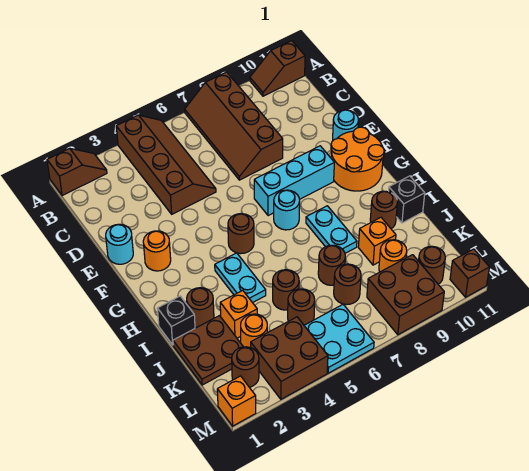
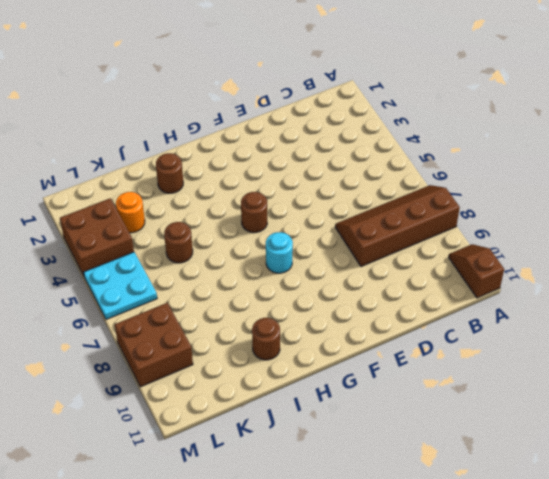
none -> brown 1x2 slope [47,148,107,196]
none -> brown 2x4 slope [116,115,216,214]
none -> cyan 1x1 round brick [106,224,133,264]
none -> cyan 1x1 round brick [333,110,358,140]

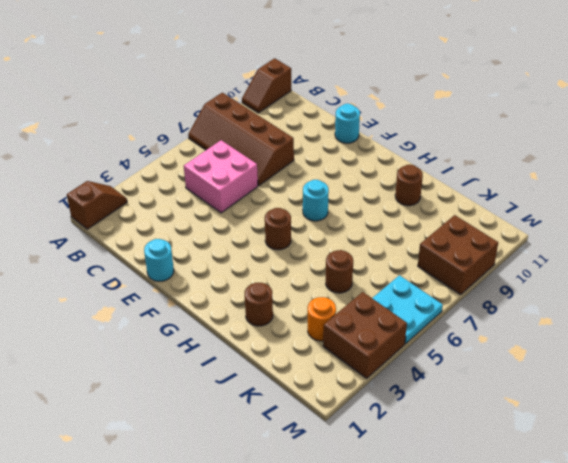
pink 2x2 brick [184,140,258,213] -> brown 2x4 slope [116,115,216,214]
none -> orange 1x1 round brick [143,231,171,271]
none -> cyan 1x3 brick [254,146,334,216]
none -> orange 2x2 round brick [331,127,384,191]
none -> cyan 1x2 plate [215,253,266,303]

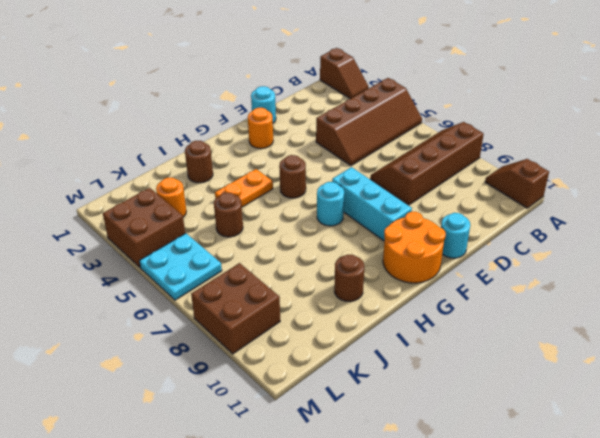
orange 1x2 plate [215,169,273,207] -> cyan 1x2 plate [215,253,266,303]
none -> cyan 1x2 plate [306,206,357,253]
none -> black 1x1 brick [157,296,195,345]
none -> black 1x1 brick [389,176,425,223]
none -> brown 2x2 plate [173,316,243,385]

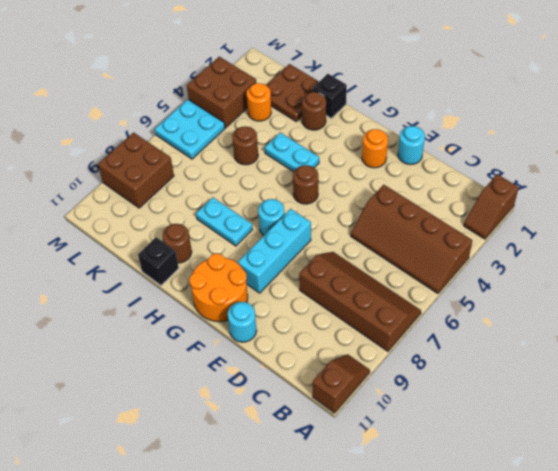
none -> orange 1x1 brick [220,290,257,338]
none -> brown 1x1 round brick [318,245,345,285]
none -> orange 1x1 brick [358,218,396,265]
none -> brown 1x1 round brick [288,289,315,325]

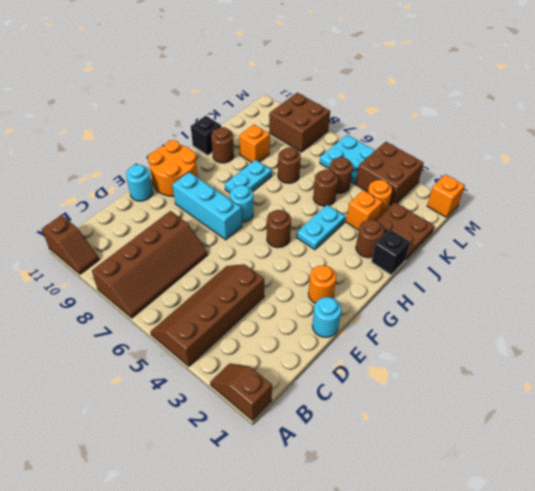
none -> brown 1x1 round brick [334,264,361,304]
none -> orange 1x1 round brick [379,240,407,272]
none -> brown 1x1 round brick [232,347,259,387]
none -> brown 1x1 round brick [419,246,445,284]

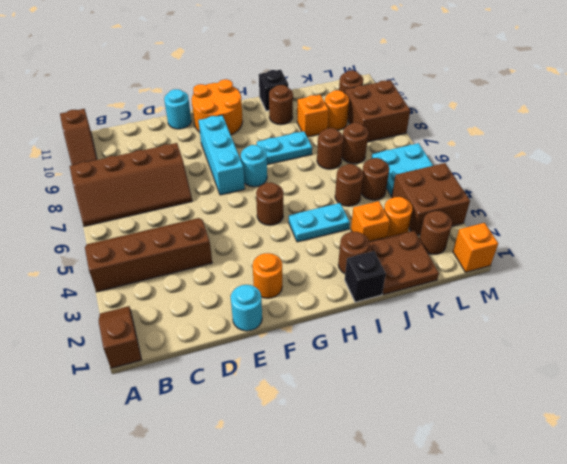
none -> brown 1x1 brick [450,249,489,297]

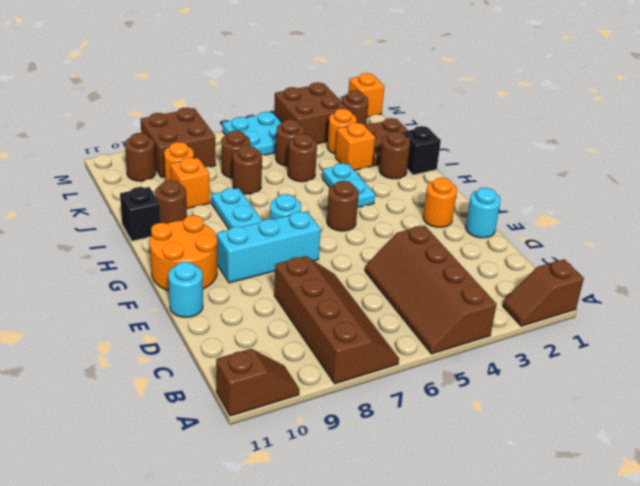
none -> brown 1x1 brick [450,249,489,297]

